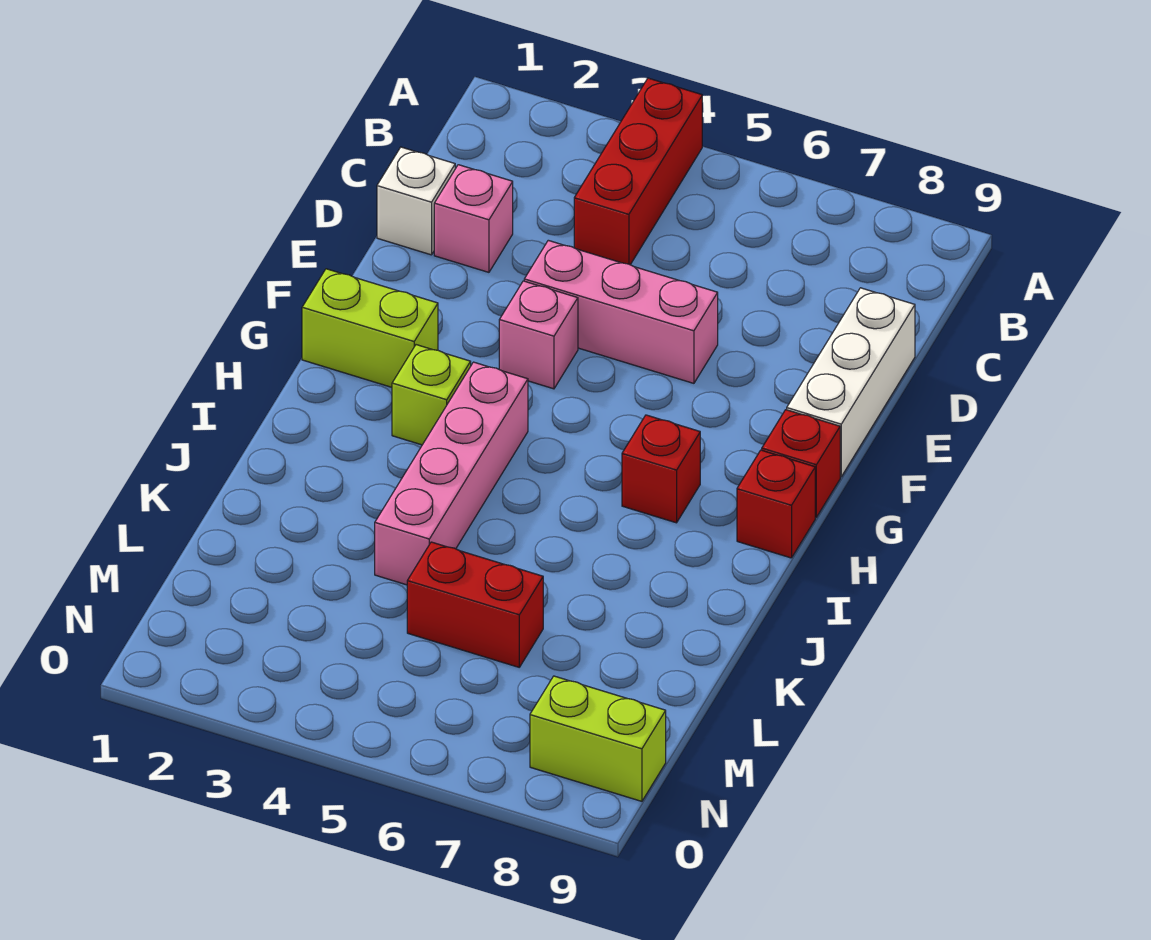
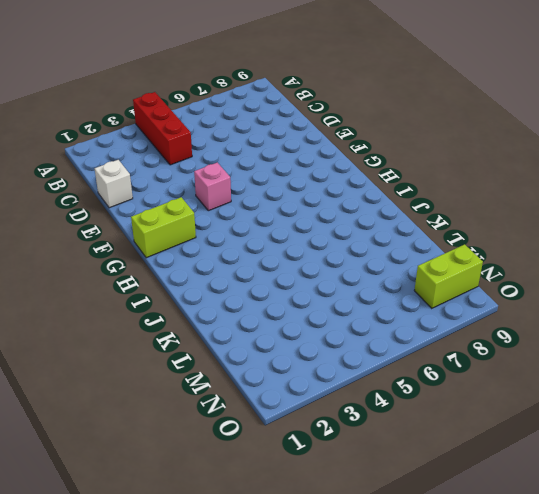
none -> pink 1x1 brick [434,165,513,272]
none -> white 1x3 brick [787,288,915,477]
none -> pink 1x3 brick [524,240,718,383]

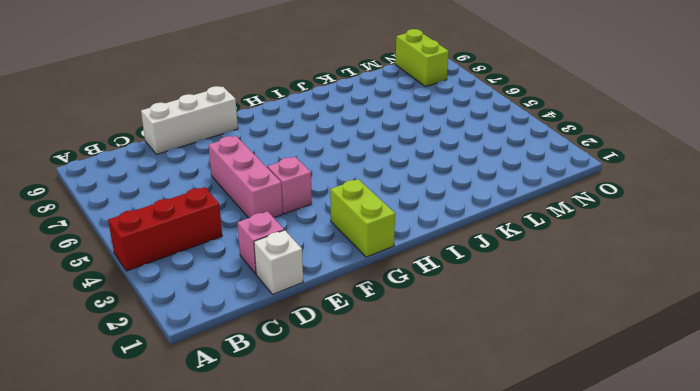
none -> red 1x1 brick [762,410,840,517]
none -> lime 1x1 brick [392,345,471,445]
none -> pink 1x4 brick [375,362,528,585]

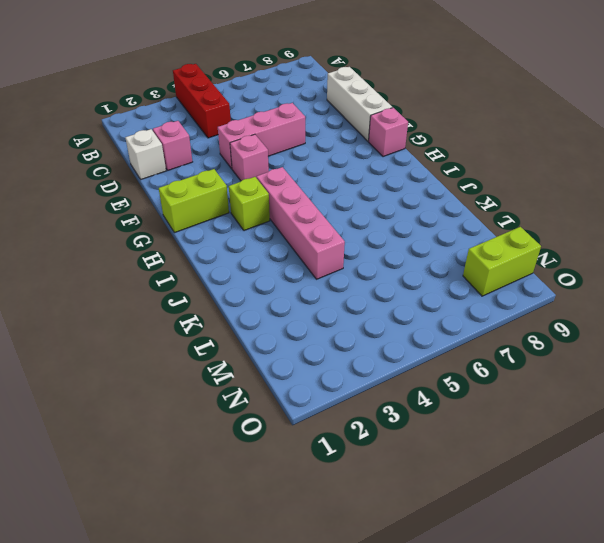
pink 1x1 brick [369,108,408,157] -> red 1x1 brick [762,410,840,517]
none -> red 1x1 brick [622,415,700,523]
none -> red 1x1 brick [737,450,815,558]
none -> red 1x2 brick [407,542,543,667]

